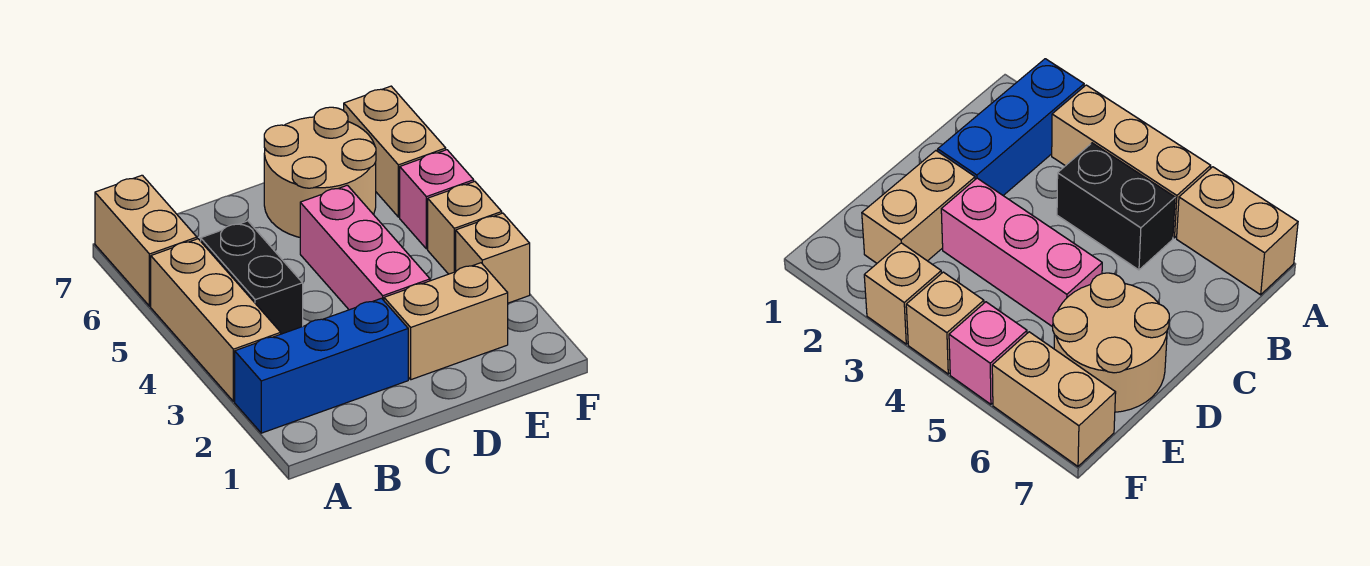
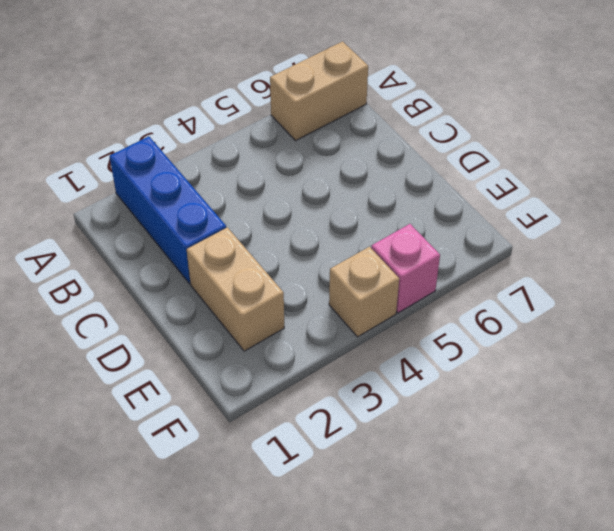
none -> tan 1x3 brick [151,239,281,401]
none -> black 1x2 brick [201,221,303,334]

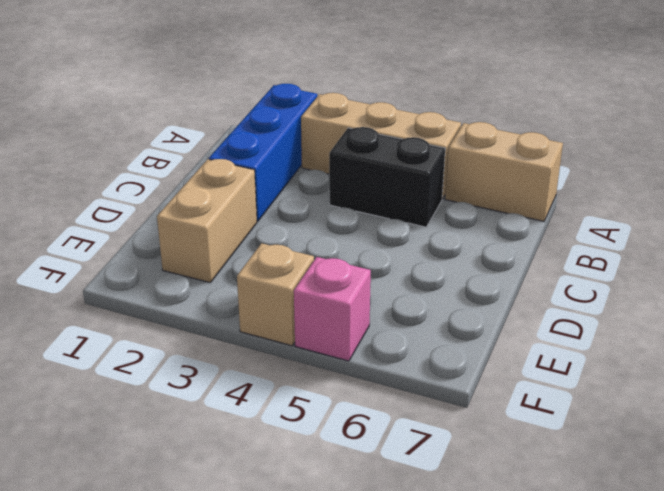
none -> pink 1x3 brick [300,185,430,310]
none -> tan 2x2 round brick [264,107,376,237]

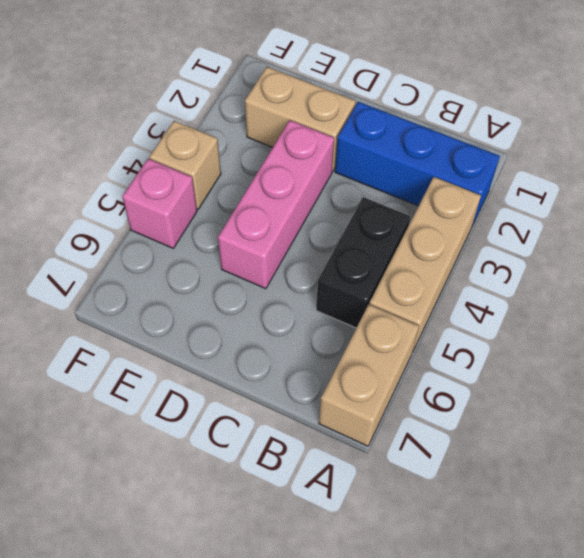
none -> tan 2x2 round brick [264,107,376,237]
none -> tan 1x1 brick [456,213,530,303]

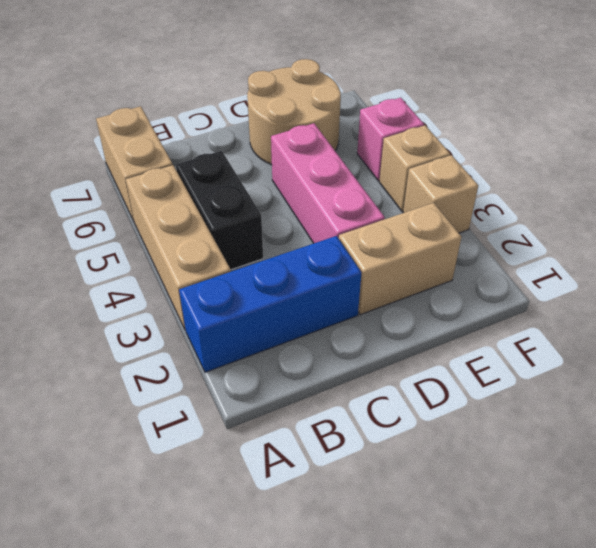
none -> tan 1x2 brick [344,86,446,217]

